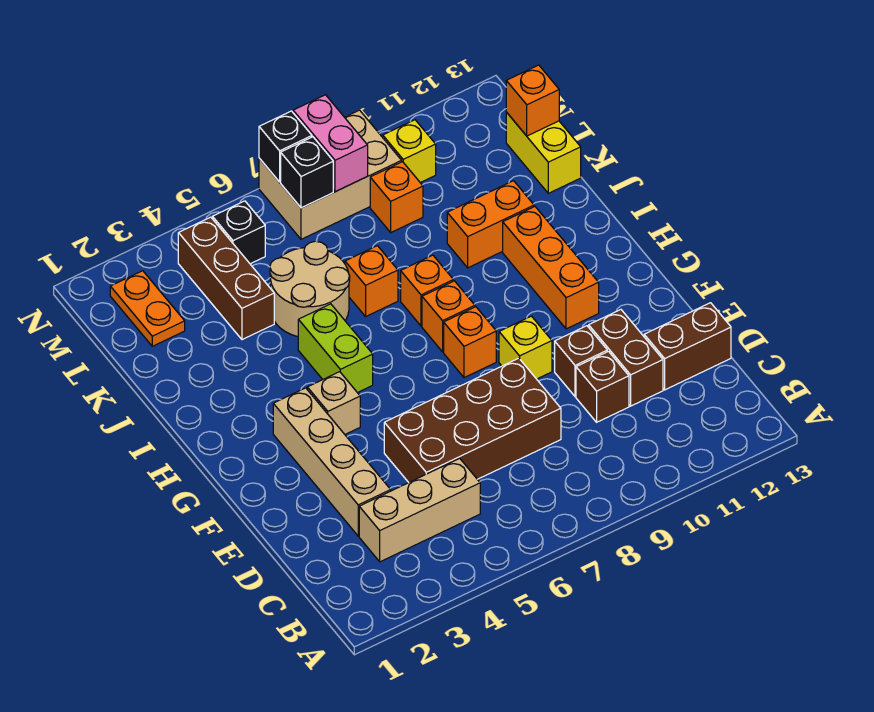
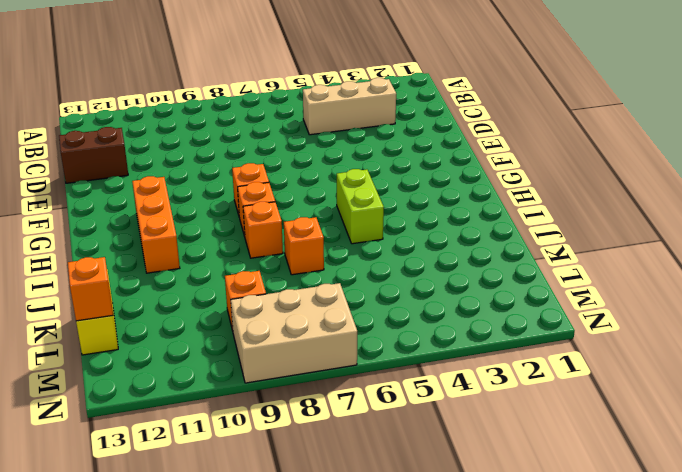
none -> tan 1x4 brick [273,388,391,536]
none -> brown 2x4 brick [384,358,561,482]
none -> brown 1x1 brick [576,351,629,422]

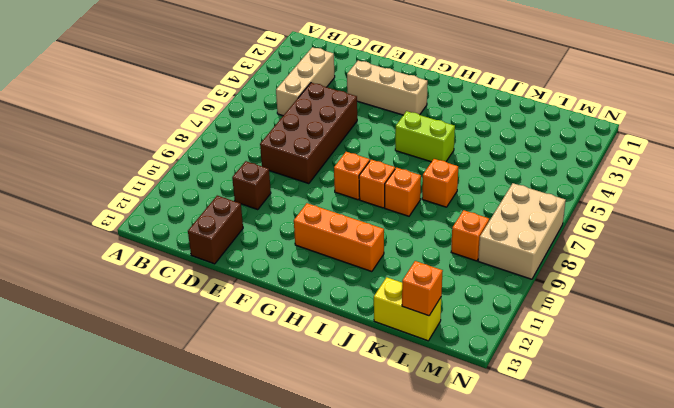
tan 1x3 brick [347,61,428,115] -> tan 1x4 brick [273,388,391,536]
none -> brown 1x2 brick [589,310,663,406]
none -> brown 1x1 brick [555,326,607,397]
none -> yellow 1x1 brick [499,316,552,379]

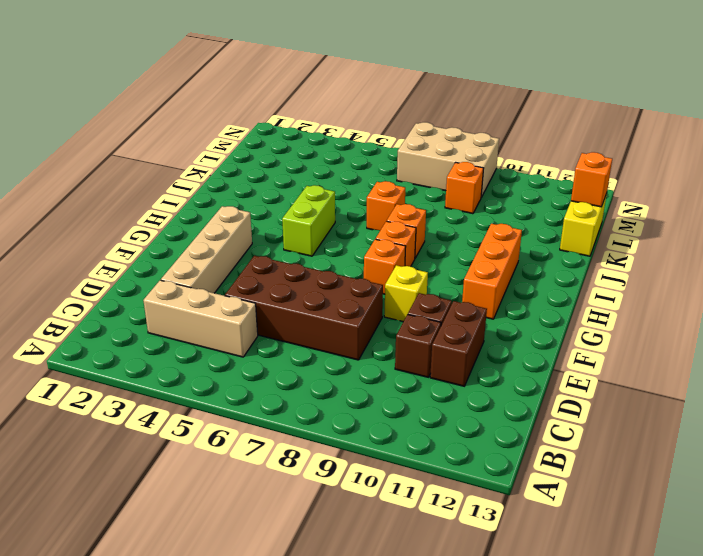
none -> brown 1x2 brick [644,303,731,390]
none -> tan 1x1 brick [307,372,360,434]
none -> tan 2x2 round brick [270,241,350,336]

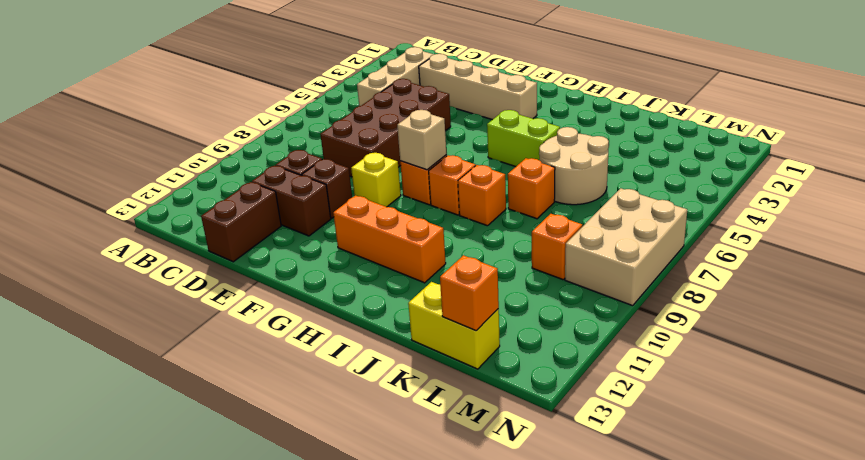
tan 1x1 brick [397,110,446,170] -> tan 1x1 brick moved to [307,372,360,434]
none -> orange 1x2 brick [447,181,534,268]
none -> brown 1x3 brick [178,217,274,340]
none -> orange 1x2 plate [110,271,185,346]

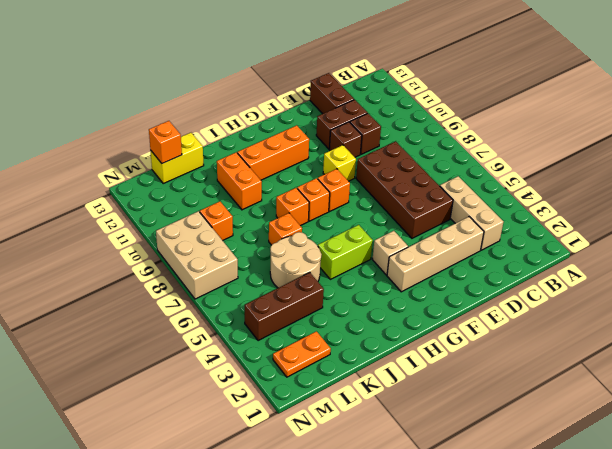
none -> black 1x1 brick [213,201,265,264]
none -> yellow 1x1 brick [383,120,436,183]
none -> black 1x1 brick [281,137,333,208]

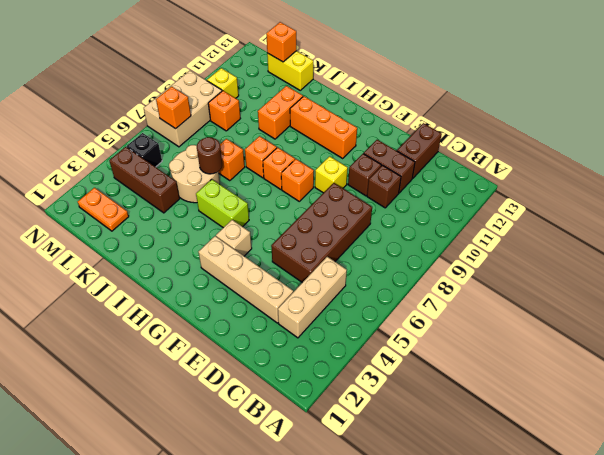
brown 1x1 round brick [197,137,222,174] -> none
orange 1x1 brick [156,87,191,129] -> black 1x1 brick [281,137,333,208]
none -> pink 1x2 brick [293,95,368,192]
none -> black 1x1 brick [259,111,312,182]

